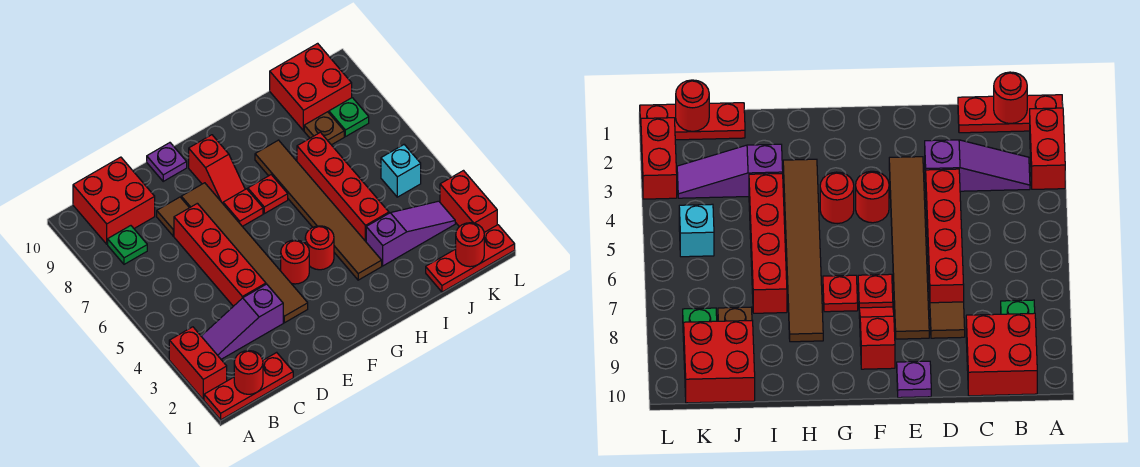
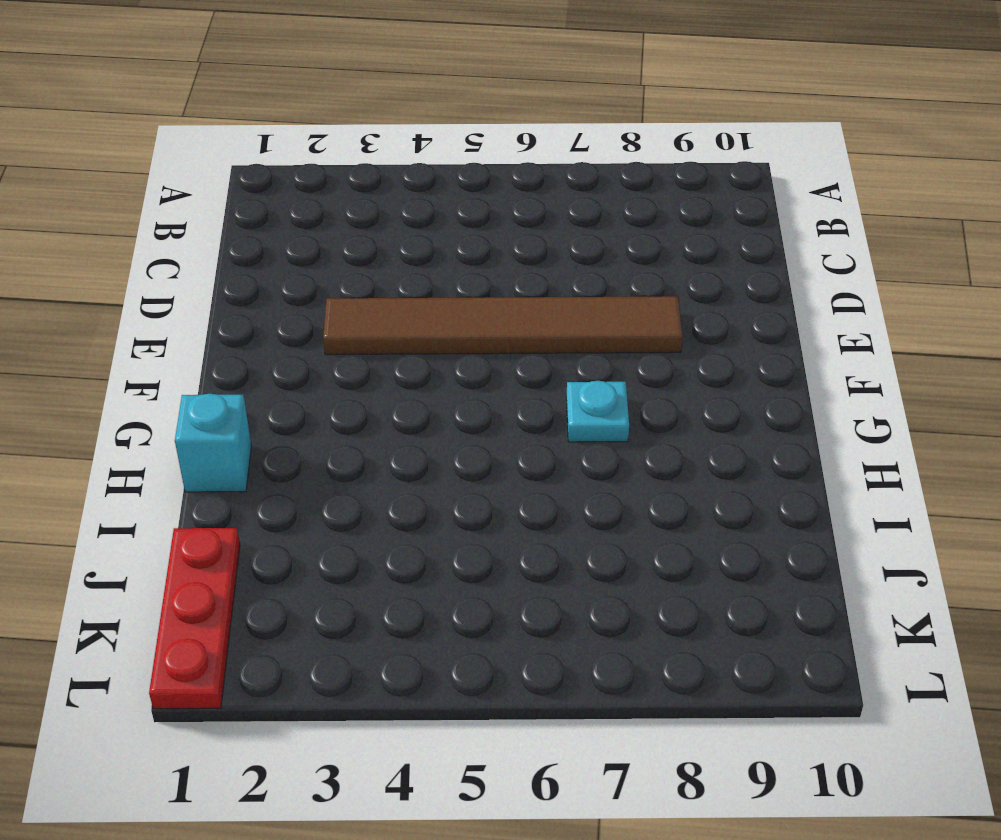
cyan 1x1 plate [566,381,629,442] -> red 1x1 plate [248,175,288,214]
cyan 1x1 brick [175,394,251,492] -> cyan 1x1 brick moved to [381,145,421,197]
none -> red 1x3 plate [204,352,293,420]
none -> red 1x2 brick [169,327,227,400]
none -> purple 1x3 slope [201,284,283,359]

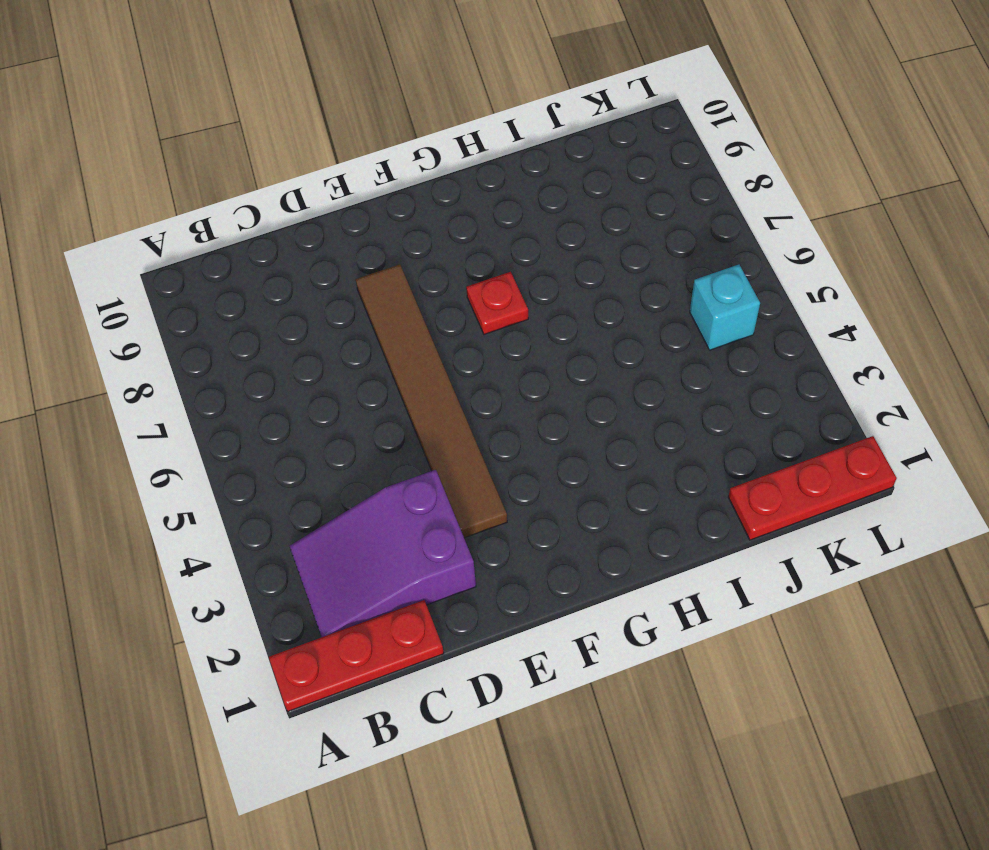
purple 2x3 slope [290,470,476,637] -> purple 1x3 slope [201,284,283,359]
none -> red 1x2 brick [169,327,227,400]
none -> green 1x1 plate [108,226,147,264]
none -> red 2x2 brick [73,157,155,244]

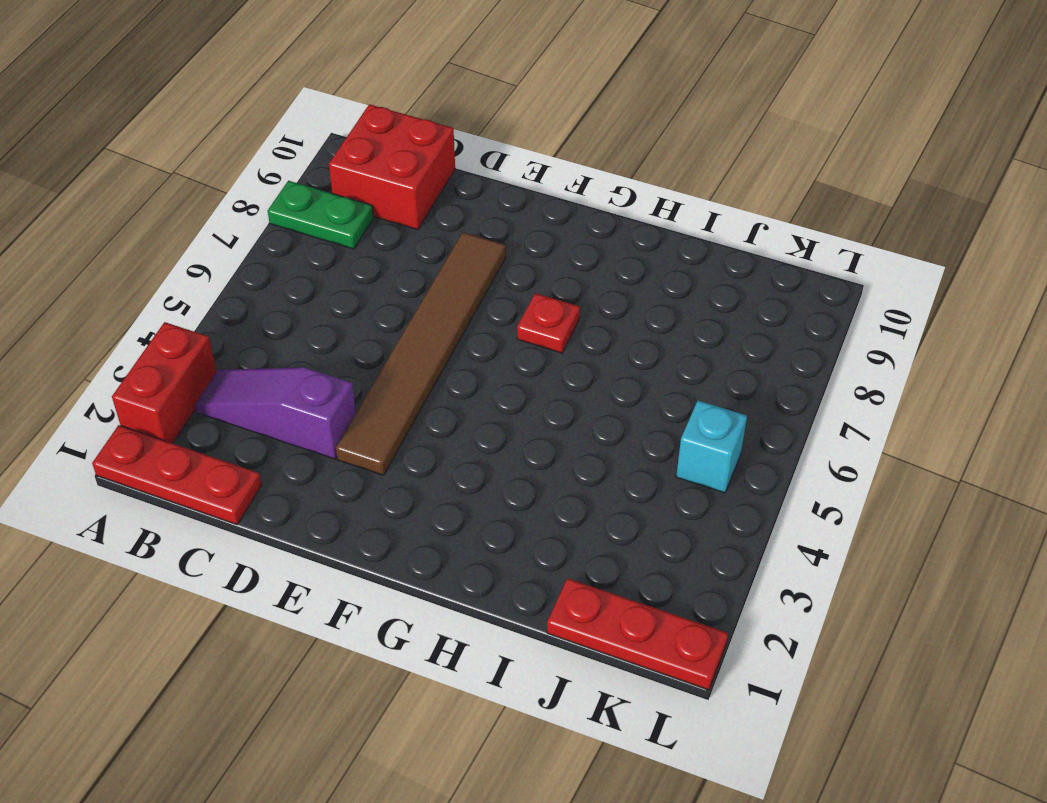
green 1x2 plate [268,181,374,249] -> green 1x1 plate [108,226,147,264]
none -> red 1x4 brick [174,203,266,306]
none -> brown 1x1 tile [157,197,189,236]
none -> purple 1x1 plate [147,143,187,181]

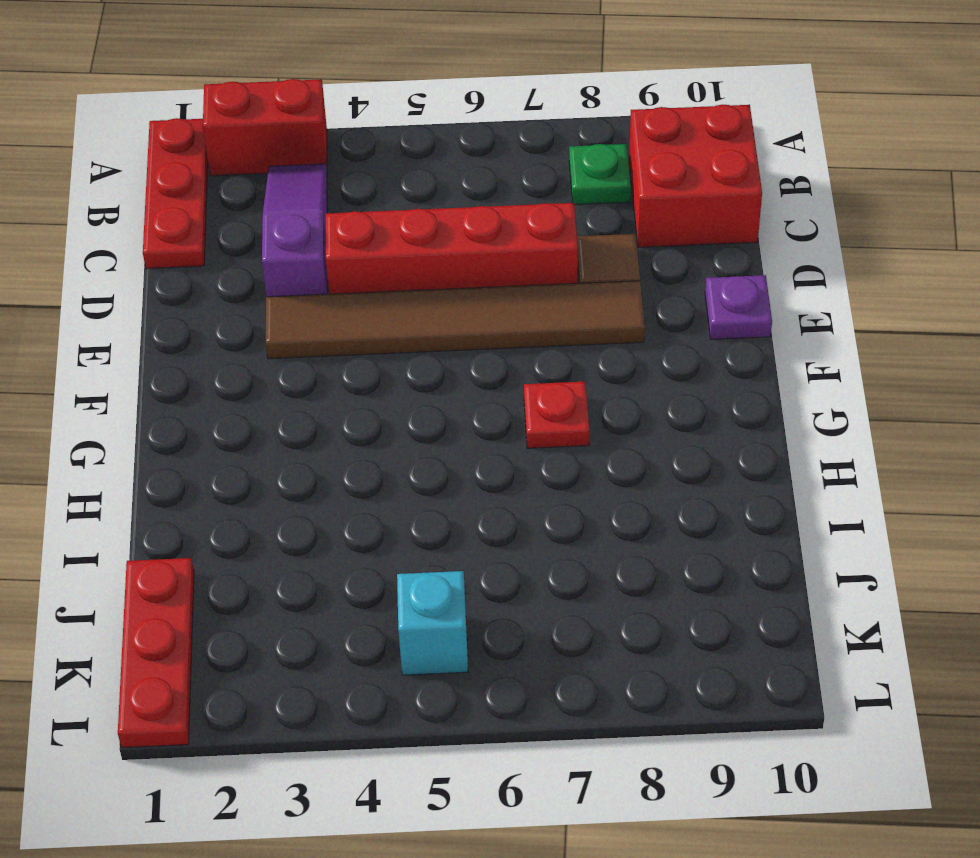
none -> red 1x1 round brick [281,240,309,284]
none -> red 1x1 plate [223,189,263,226]
none -> red 1x2 slope [189,135,245,203]

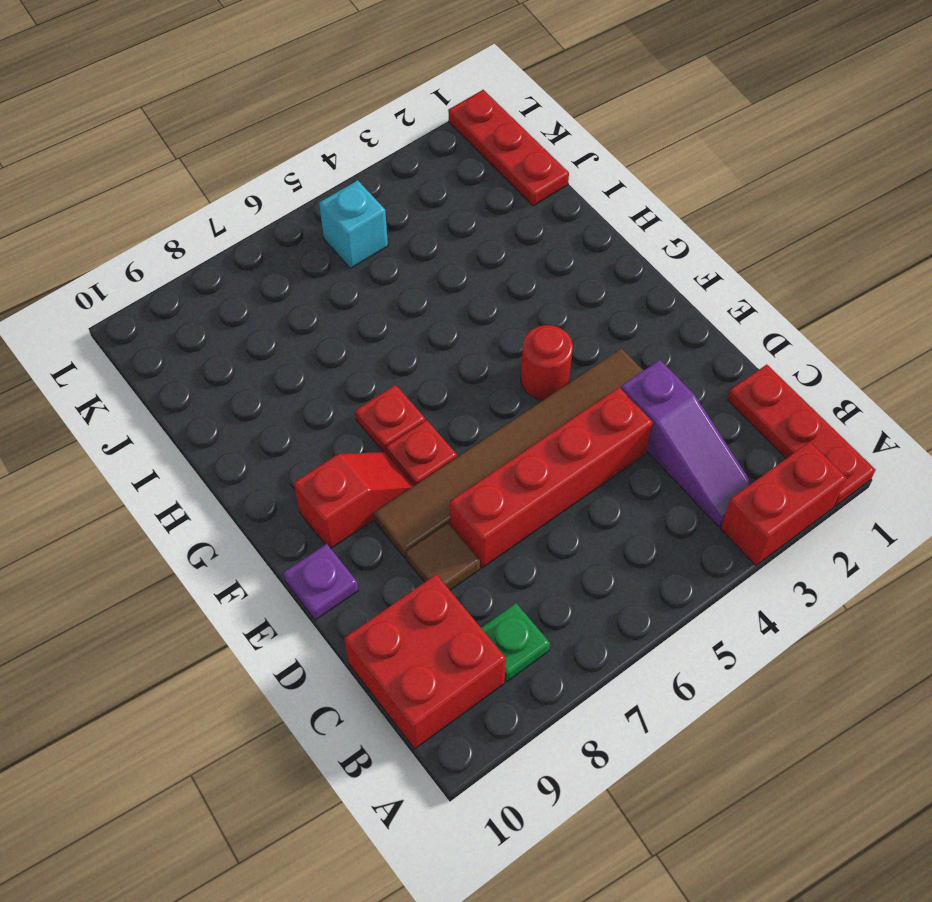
none -> red 1x1 round brick [305,226,334,270]
none -> brown 1x6 tile [255,140,382,280]
none -> purple 1x3 slope [366,201,455,266]

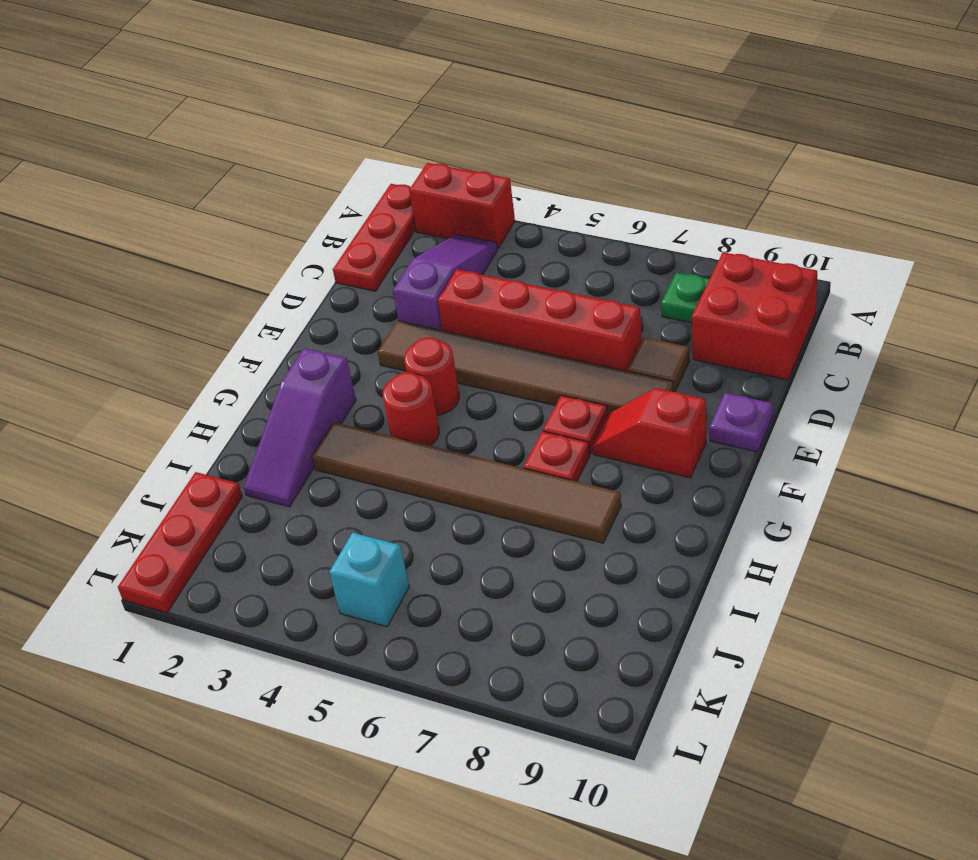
purple 1x3 slope [244,348,356,507] -> purple 1x3 slope moved to [366,201,455,266]
none -> red 1x4 brick [297,132,389,241]
none -> brown 1x1 plate [304,112,344,145]
none -> red 2x2 brick [270,43,352,131]

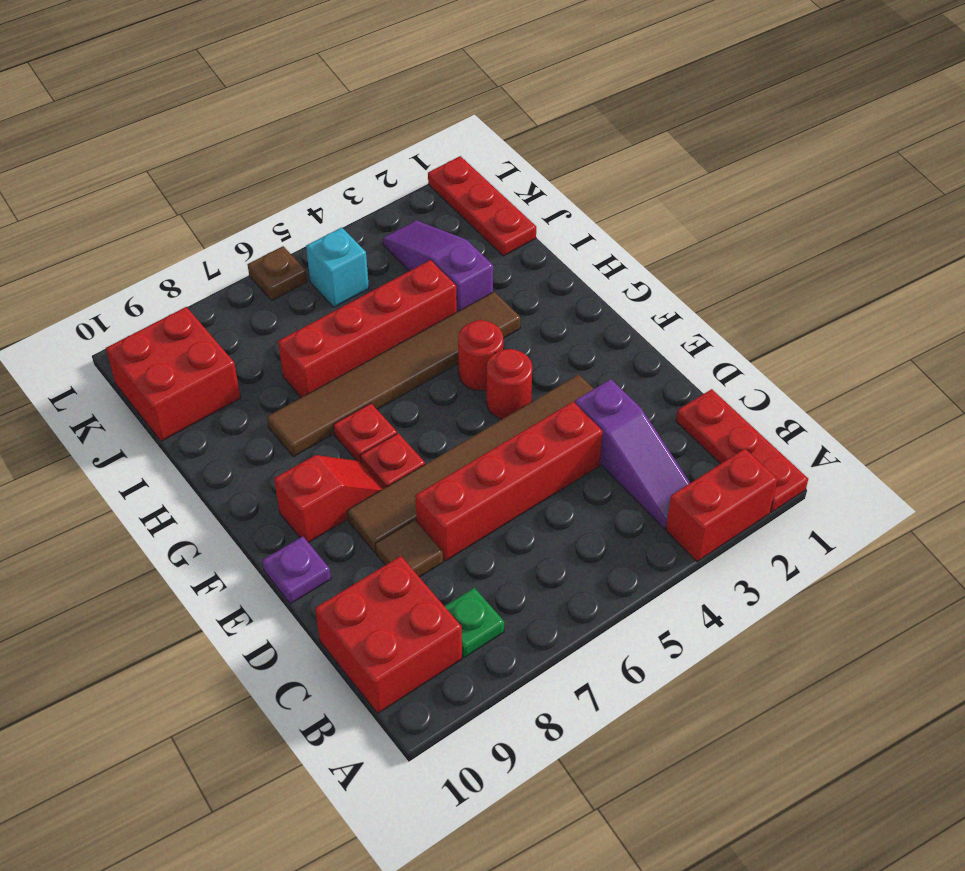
brown 1x1 plate [248,246,307,300] -> brown 1x1 plate moved to [304,112,344,145]
none -> green 1x1 plate [329,98,369,137]
none -> red 1x2 brick [440,171,497,232]
none -> red 1x1 round brick [234,351,263,394]

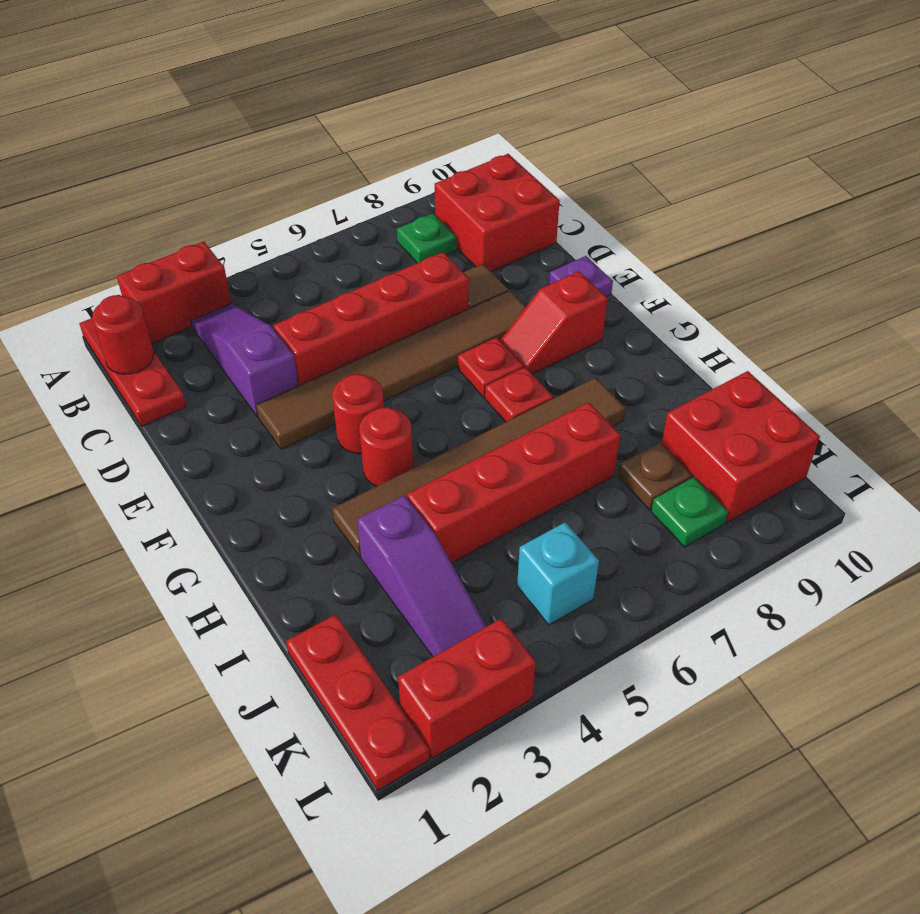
none -> red 1x1 round brick [456,223,484,267]

